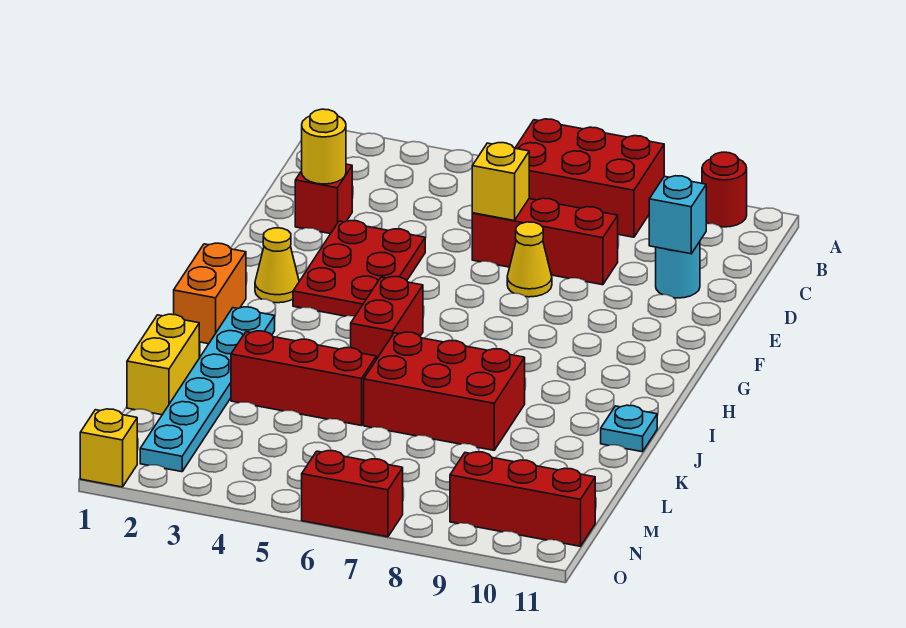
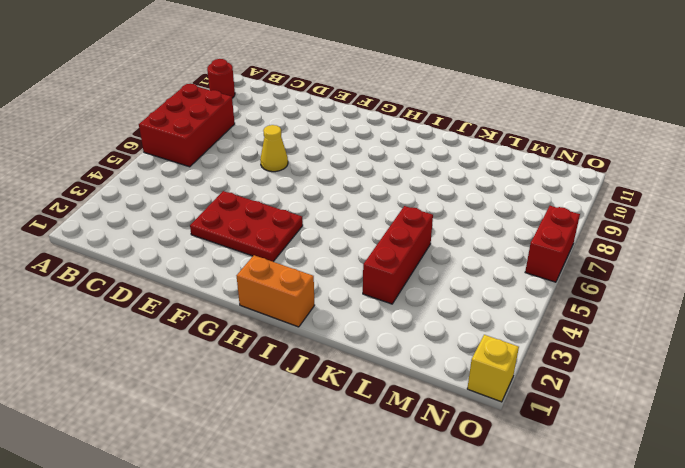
none -> red 1x1 brick [295,164,352,234]
none -> red 1x3 brick [472,198,618,285]
none -> cyan 1x1 round brick [656,242,700,298]

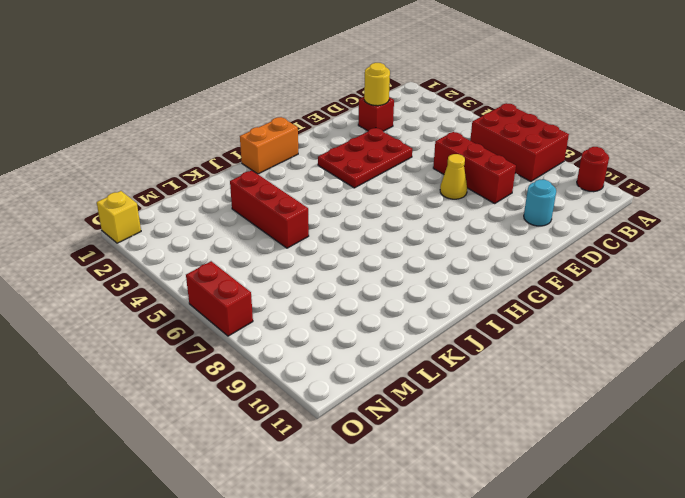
none -> yellow 1x1 cone [255,228,299,303]
none -> red 1x2 brick [351,277,423,359]
none -> cyan 1x6 plate [140,307,275,472]

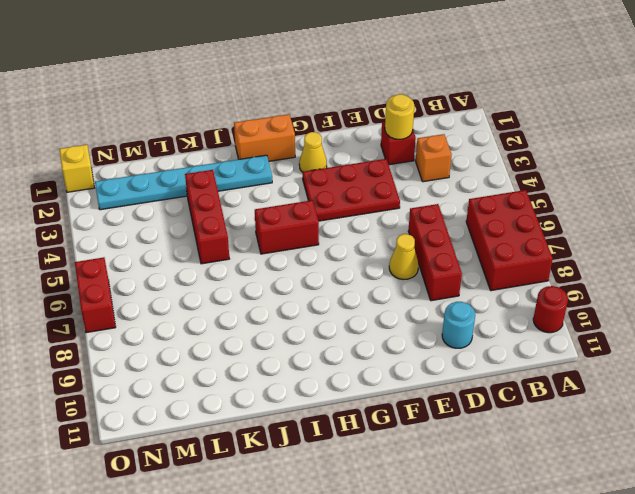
orange 1x1 brick [416,134,452,182] -> none
none -> red 2x3 brick [364,332,525,450]
none -> cyan 1x1 plate [601,405,657,452]
none -> yellow 1x2 brick [127,314,199,415]

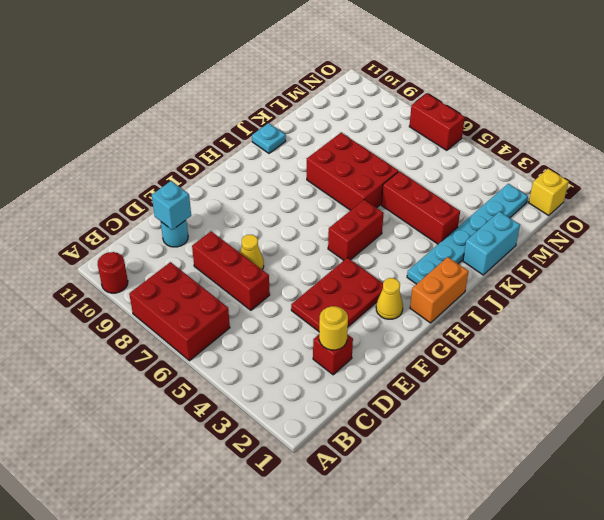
cyan 1x2 brick [463,211,520,275] -> yellow 1x2 brick [127,314,199,415]
none -> red 1x3 brick [450,452,595,546]
none -> yellow 1x1 brick [472,143,529,220]

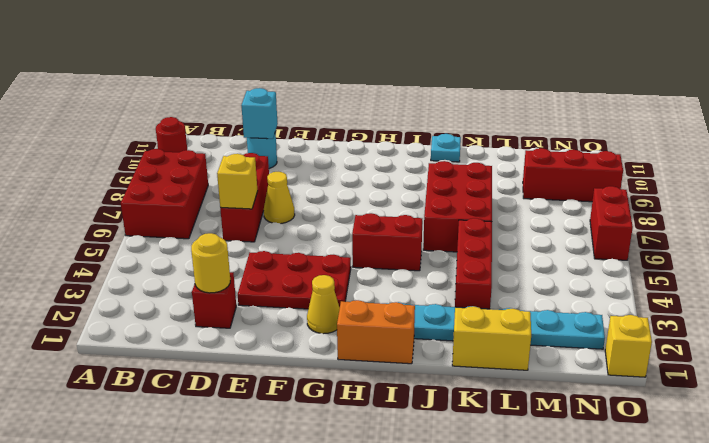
red 1x3 brick [523,148,623,202] -> red 1x3 brick turned to [450,452,595,546]

